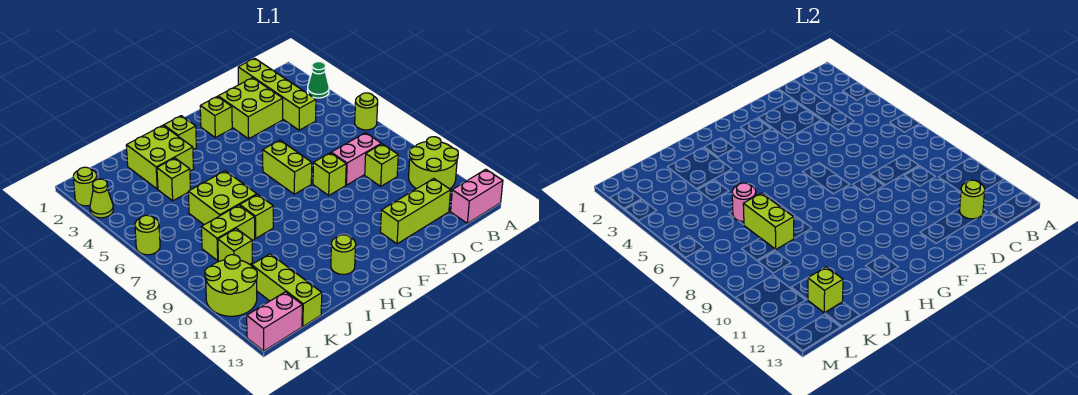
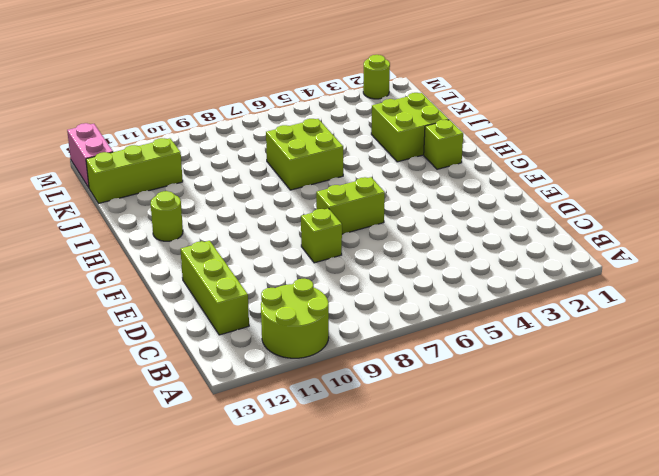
none -> green 1x1 cone [307,62,329,98]
none -> lime 1x1 round brick [355,93,378,130]
none -> pink 1x2 brick [451,169,503,223]
none -> lime 1x4 brick [238,58,316,130]

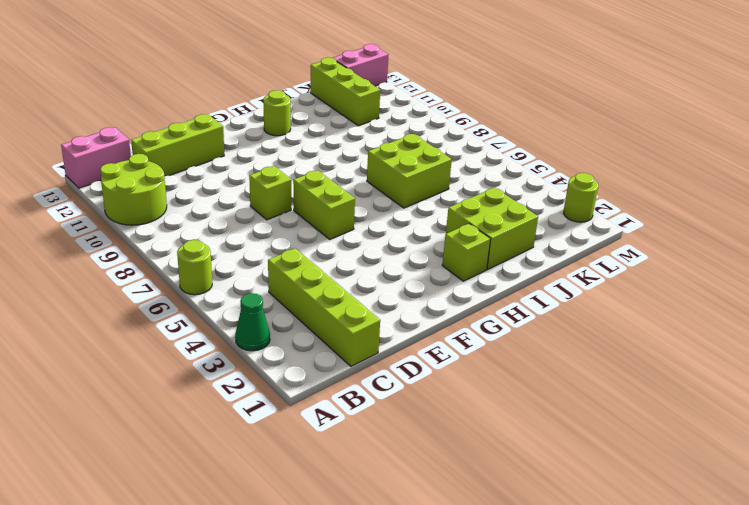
none -> pink 1x2 brick [331,133,381,185]
none -> lime 1x1 brick [365,144,398,186]
none -> lime 2x2 brick [218,78,283,139]
none -> lime 1x1 brick [200,96,232,137]

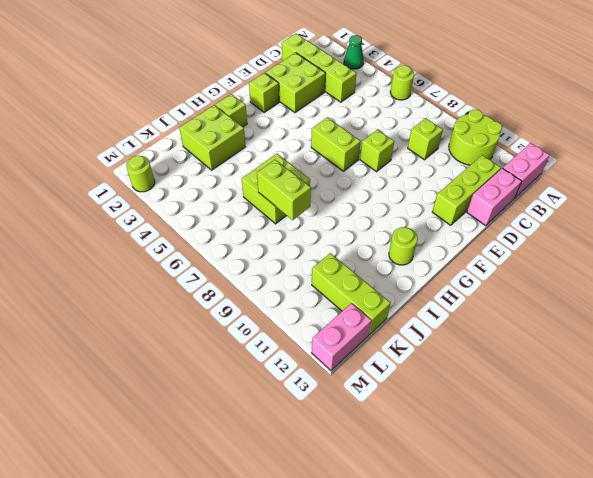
pink 1x2 brick [467,168,521,226] -> pink 1x2 brick moved to [331,133,381,185]
none -> lime 1x1 brick [240,194,273,238]
none -> lime 1x1 brick [157,158,191,201]
none -> lime 1x2 brick [201,205,255,261]
none -> lime 1x1 brick [218,228,252,264]

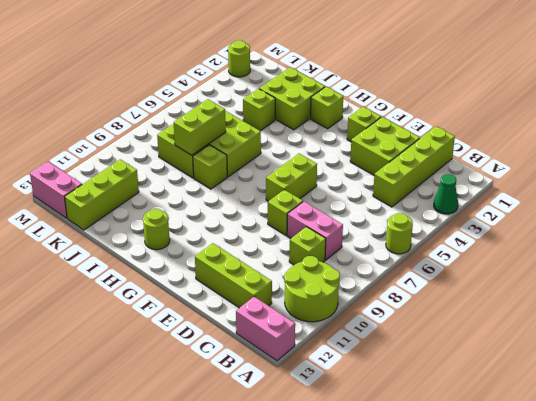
none -> lime 1x1 brick [218,228,252,264]
none -> lime 2x2 round brick [205,255,257,316]
none -> lime 1x1 cone [90,179,113,218]
none -> lime 1x1 round brick [135,215,160,255]

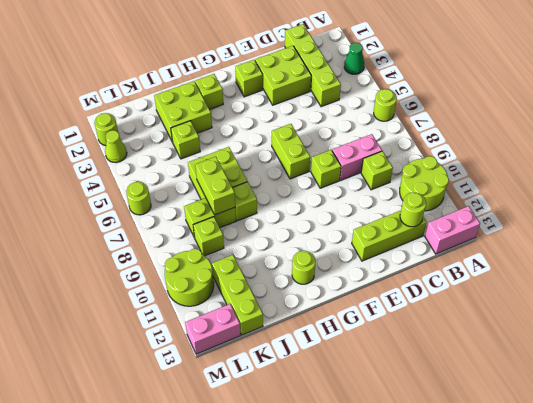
none -> pink 1x1 round brick [732,183,756,222]
none -> lime 1x1 brick [808,267,843,313]

